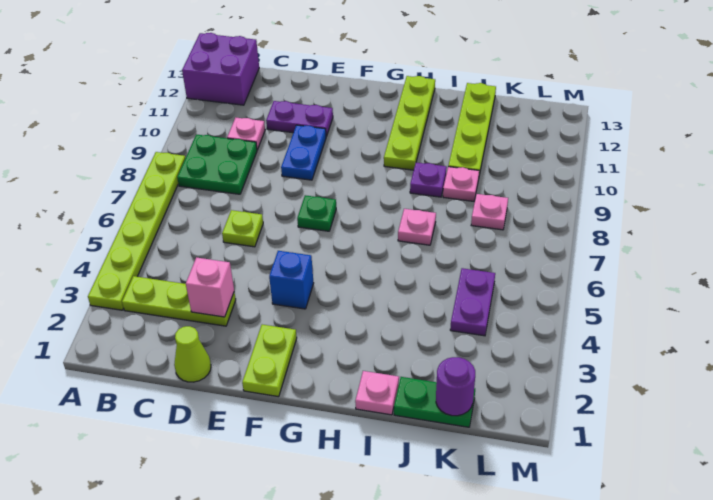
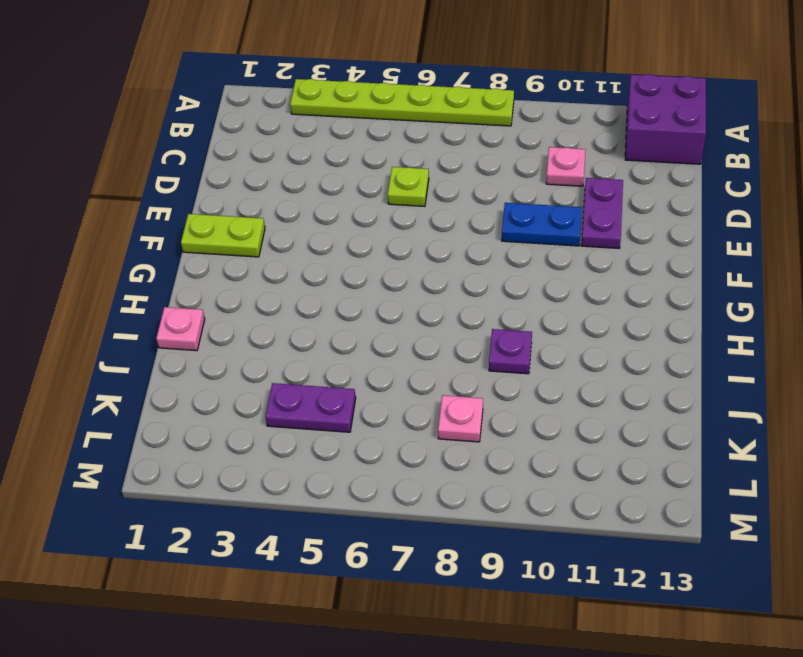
none -> lime 1x3 plate [122,276,236,326]
none -> green 2x2 plate [177,134,257,194]
none -> lime 1x1 cone [174,326,211,382]

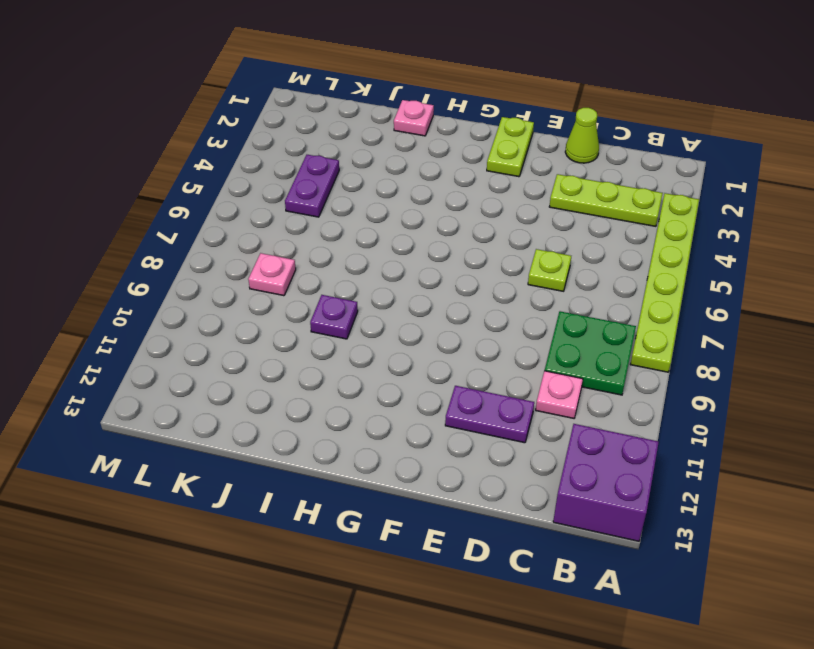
none -> blue 1x2 plate [281,125,326,180]
none -> blue 1x1 brick [269,251,314,309]
none -> green 1x1 plate [297,195,336,231]

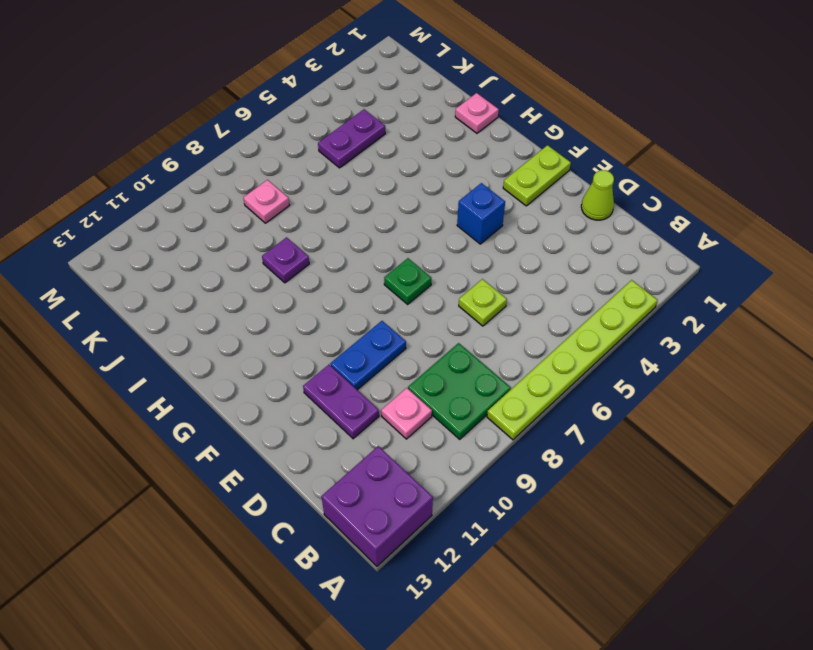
none -> lime 1x3 plate [122,276,236,326]
none -> lime 1x4 plate [384,76,435,170]
none -> pink 1x1 plate [398,209,436,245]

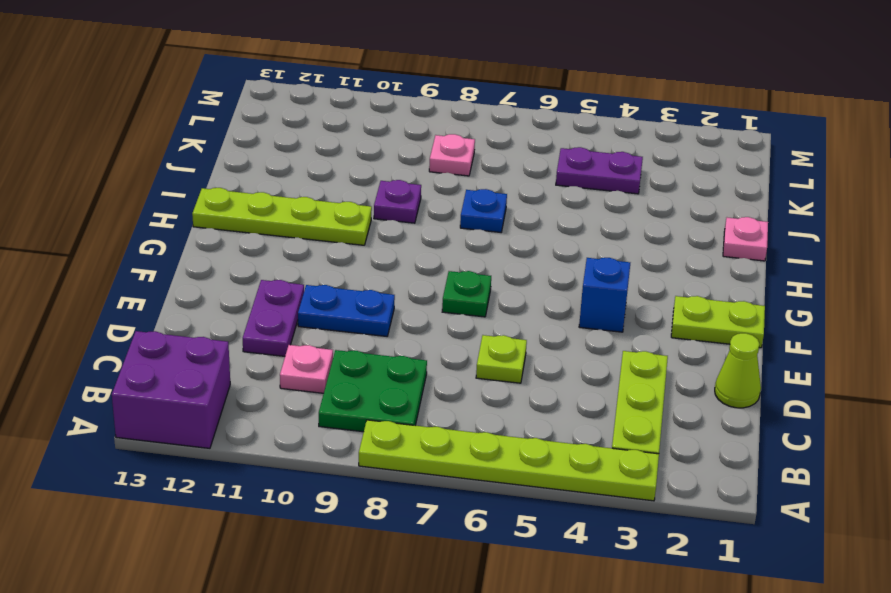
blue 1x1 plate [460,189,507,232] -> pink 1x1 plate [398,209,436,245]
none -> green 1x2 plate [394,377,475,427]
none -> pink 1x1 plate [443,167,479,201]
none -> lime 1x4 plate [448,83,496,175]

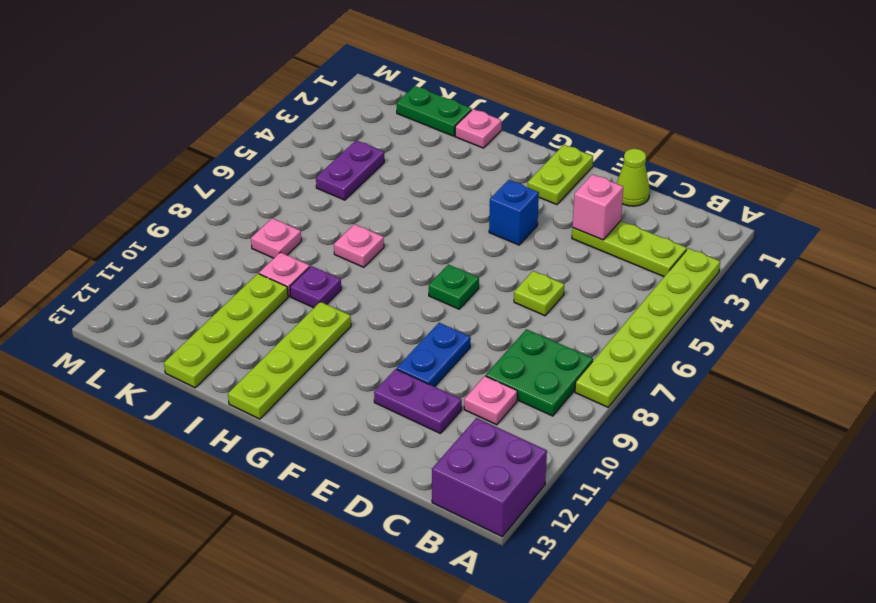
none -> purple 1x1 round brick [436,357,475,416]

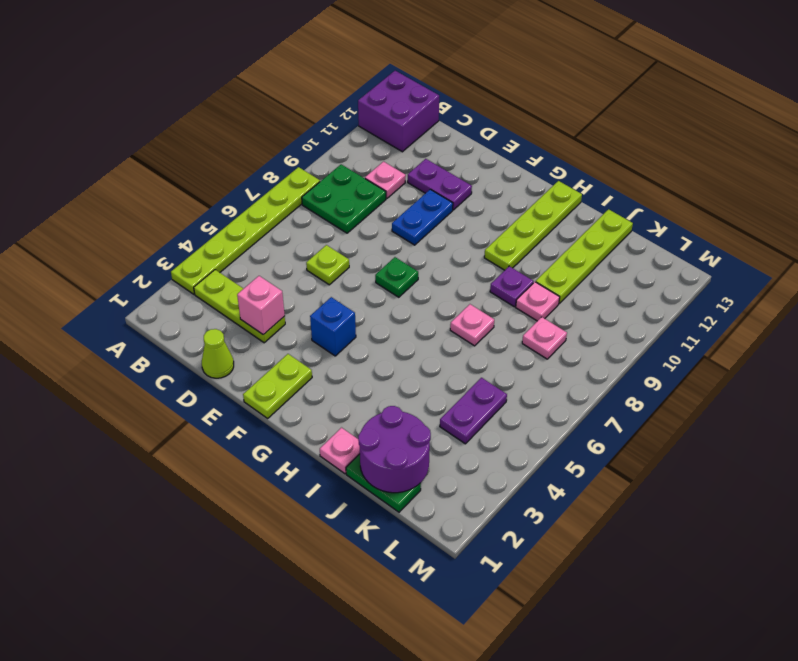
purple 2x2 round brick [358,406,431,493] -> purple 1x1 round brick [436,357,475,416]

